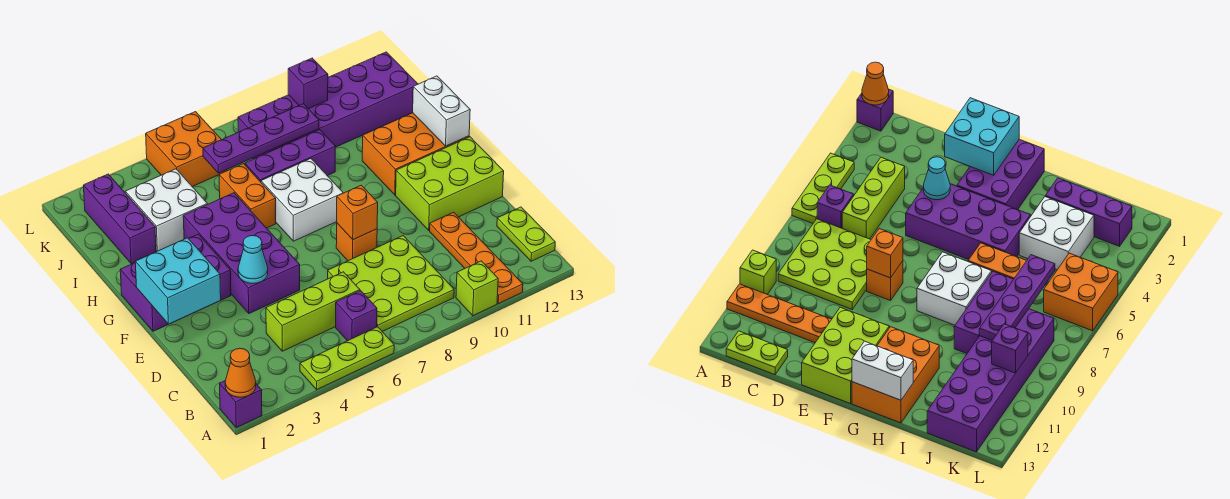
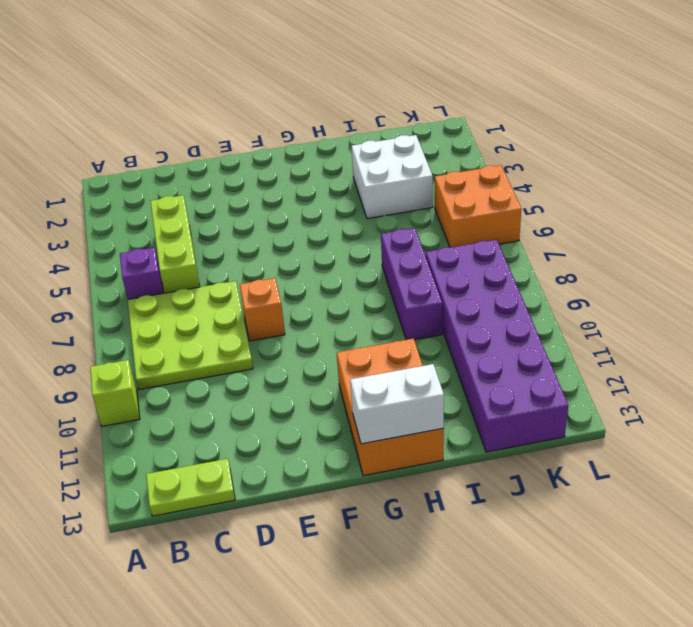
none -> purple 1x1 brick [220,381,262,428]
none -> lime 1x3 plate [300,327,394,390]
none -> orange 1x4 plate [430,212,523,304]

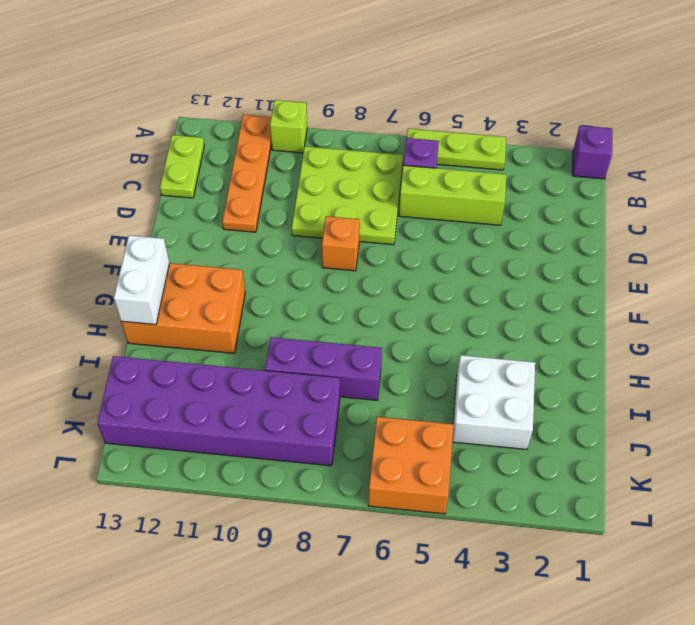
none -> purple 2x4 brick [183,193,300,313]
none -> lime 2x3 brick [396,137,504,230]
none -> purple 2x3 brick [120,234,231,331]

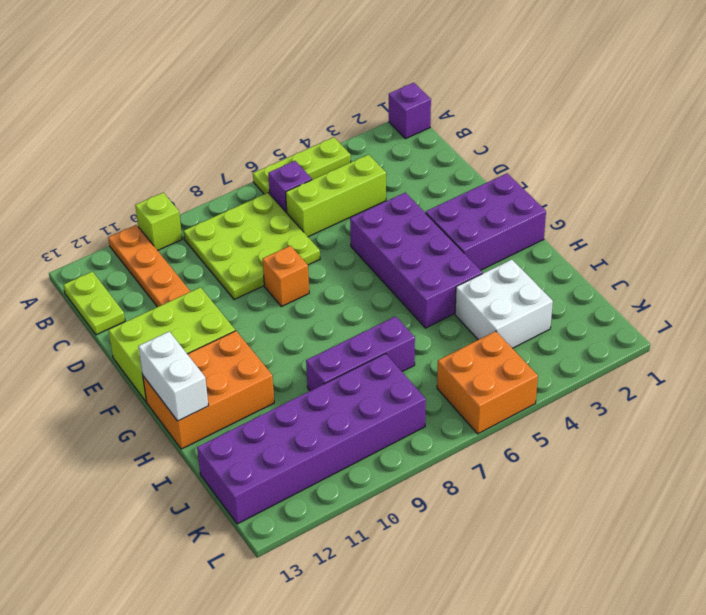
none -> white 2x2 brick [261,159,343,241]
none -> orange 1x2 brick [219,164,276,228]
none -> purple 1x3 brick [83,174,156,264]

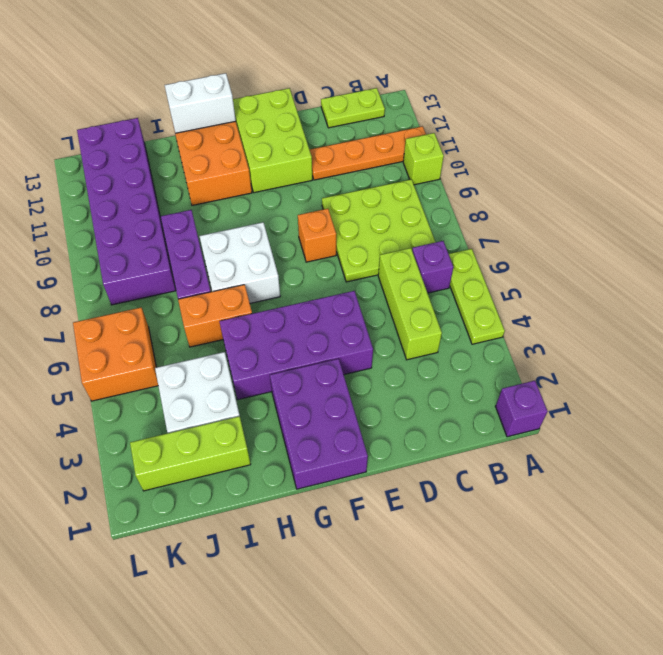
lime 1x3 brick [130,416,251,491] -> purple 1x3 brick [83,174,156,264]
none -> orange 1x1 cone [225,348,256,397]
none -> cyan 2x2 brick [135,238,221,324]
none -> cyan 1x1 cone [238,236,268,284]

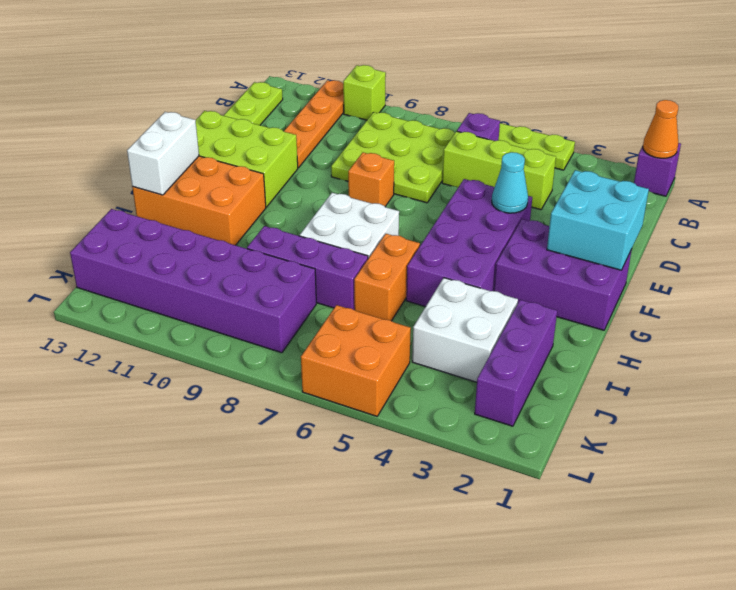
none -> orange 1x1 brick [337,185,378,240]
none -> purple 1x4 plate [203,104,319,173]
none -> purple 1x1 brick [288,58,328,109]

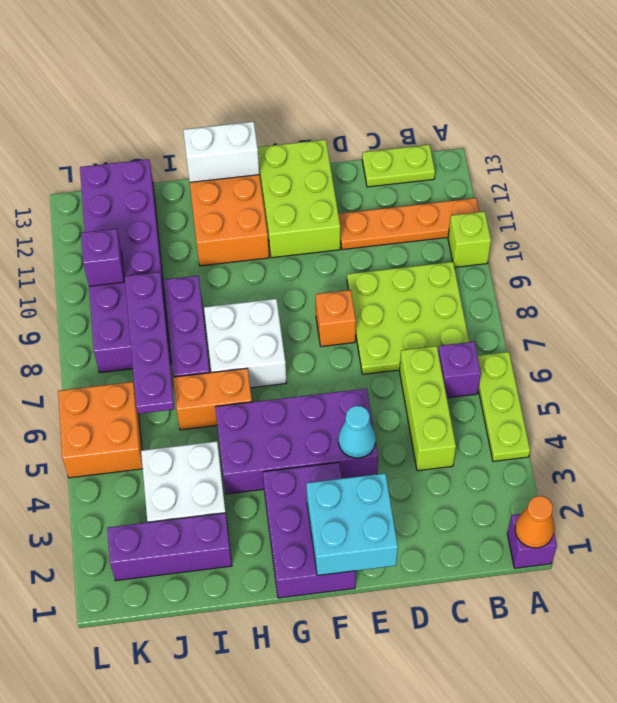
none -> orange 1x1 brick [337,185,378,240]

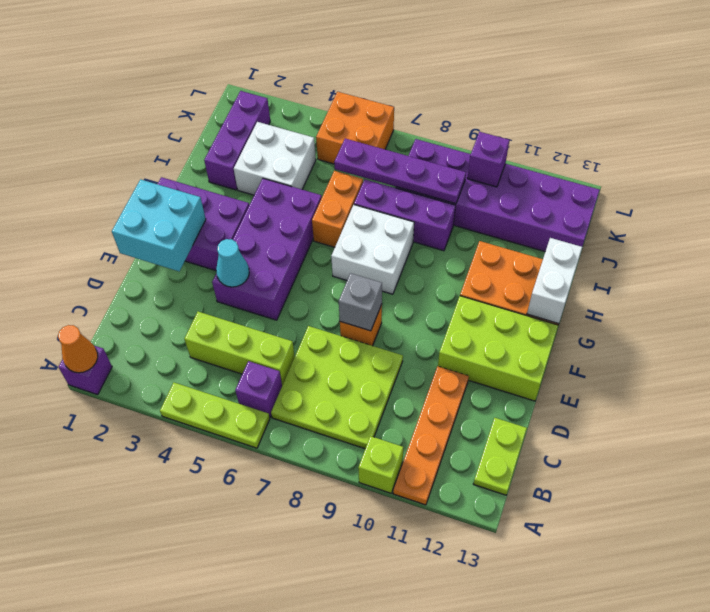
grey 1x1 brick [339,273,382,331] -> orange 1x1 brick [337,185,378,240]

